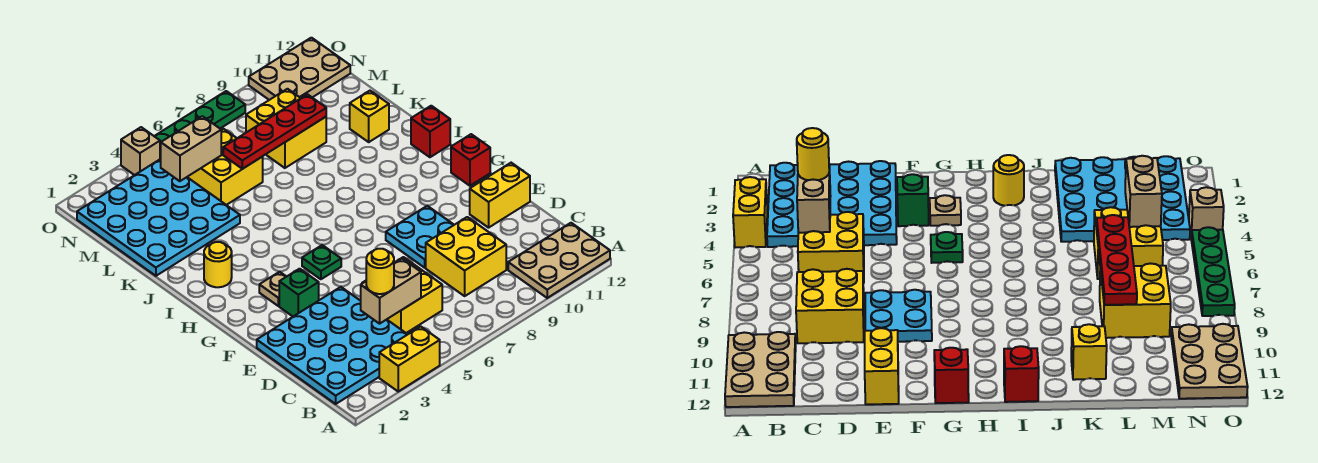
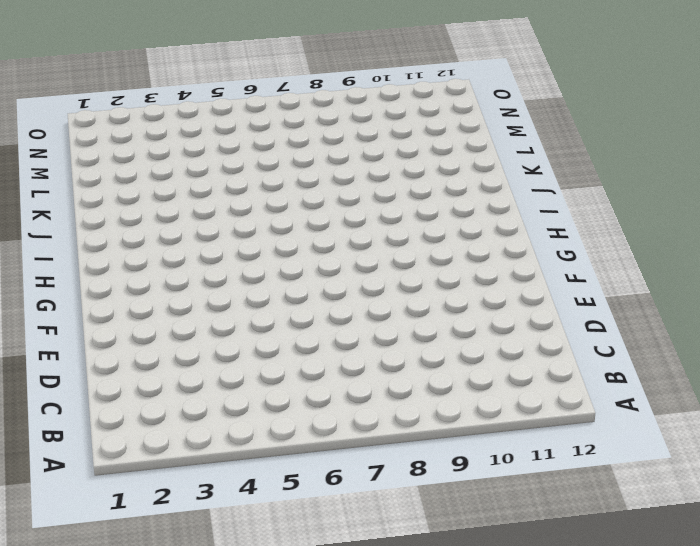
none -> yellow 1x2 brick [379,327,440,391]
none -> tan 2x3 plate [508,223,610,298]
none -> cyan 4x4 plate [257,287,408,404]

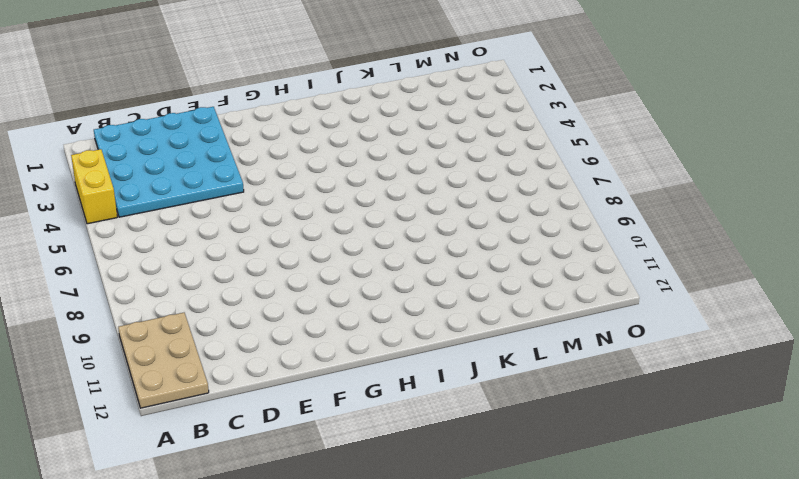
none -> yellow 2x2 brick [363,257,442,333]
none -> yellow 2x2 brick [426,217,506,296]
none -> cyan 2x2 plate [386,206,454,268]

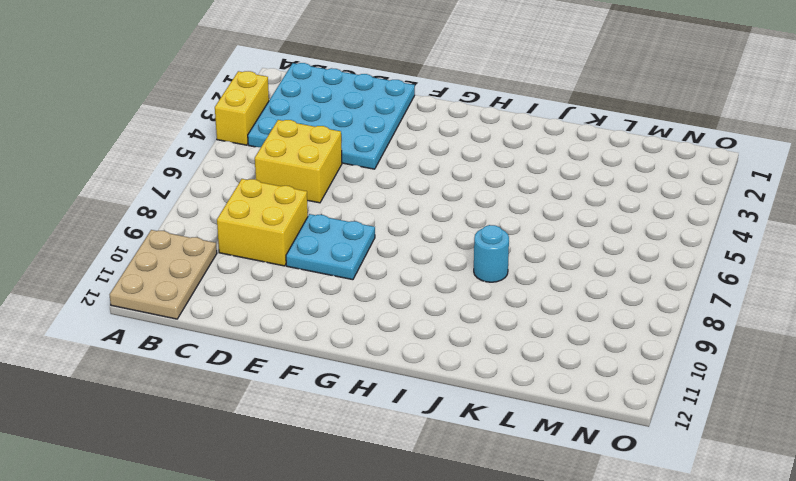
cyan 1x1 round brick [474,225,509,282] -> none
none -> yellow 1x2 brick [470,163,530,228]
none -> green 1x1 brick [279,269,319,316]
none -> tan 1x1 plate [259,272,286,306]

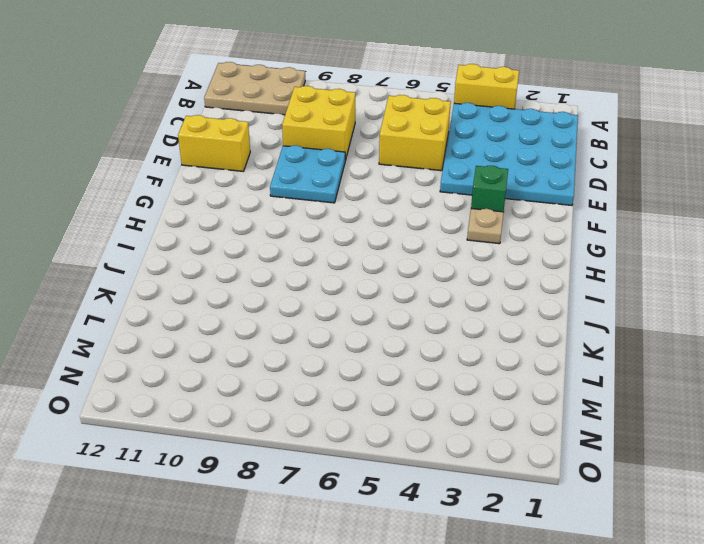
none -> green 1x1 plate [302,245,341,279]
none -> red 1x1 brick [451,134,490,186]
none -> yellow 1x1 round brick [204,242,232,287]

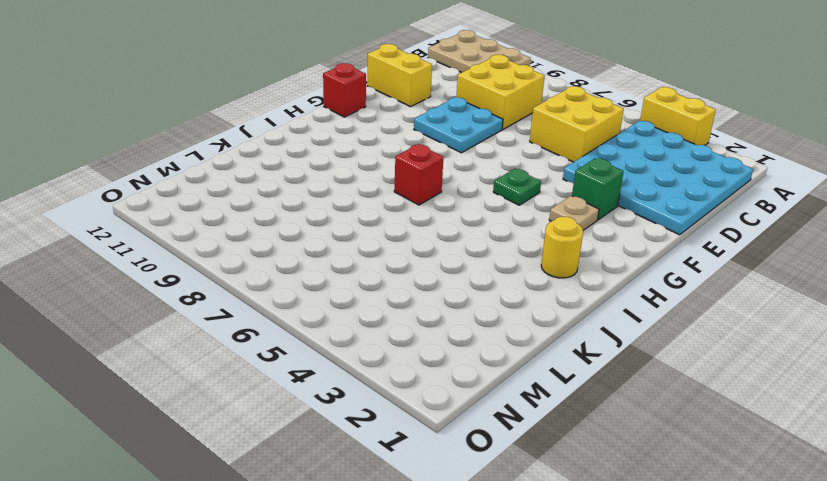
red 1x1 brick [394,144,444,205] -> red 1x1 brick moved to [411,106,450,157]
none -> cyan 4x4 plate [77,159,240,276]
none -> yellow 1x1 brick [350,91,389,142]
none -> yellow 2x2 brick [188,129,263,205]

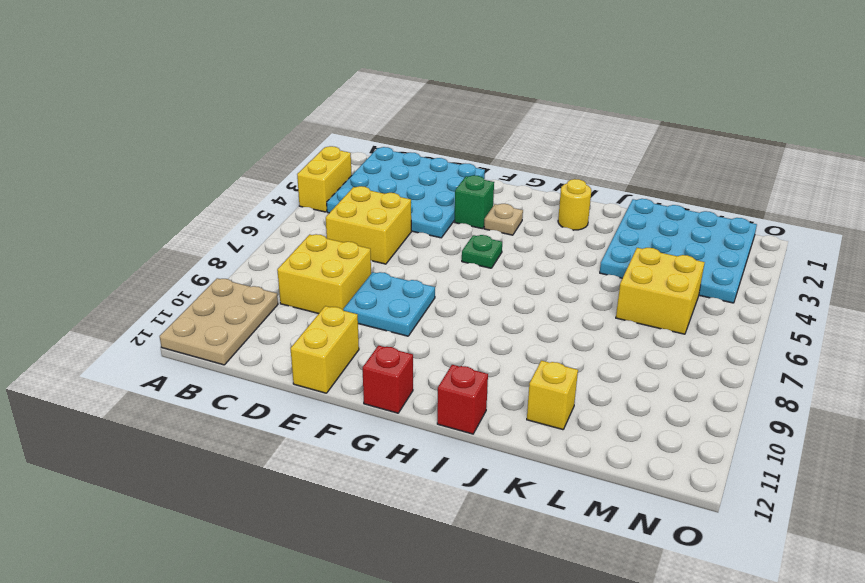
none -> yellow 2x2 brick [246,89,326,168]
none -> tan 2x3 plate [249,38,350,100]
none -> tan 1x1 brick [121,127,160,175]

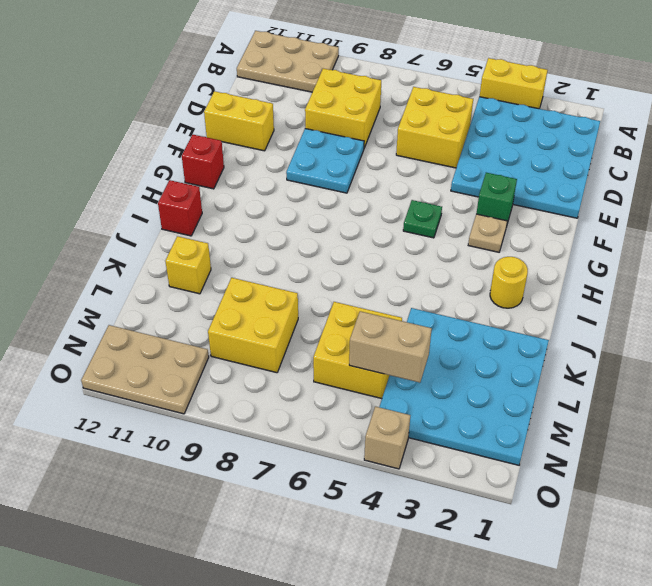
none -> green 1x4 plate [154,91,245,159]
none -> tan 1x2 brick [361,259,421,324]
none -> red 1x4 plate [223,94,326,169]

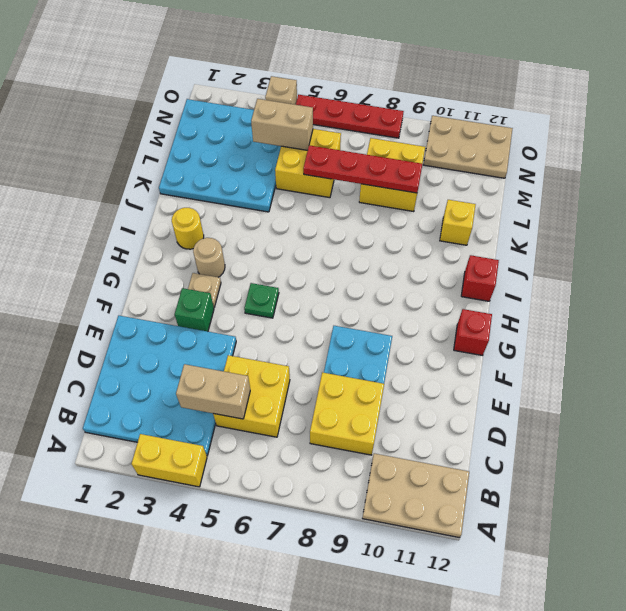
tan 1x1 round brick [193,238,225,277] -> none
red 1x4 plate [296,95,404,138] -> green 1x4 plate [154,91,245,159]
none -> yellow 1x2 brick [470,163,530,228]
none -> yellow 1x1 round brick [366,249,394,294]

